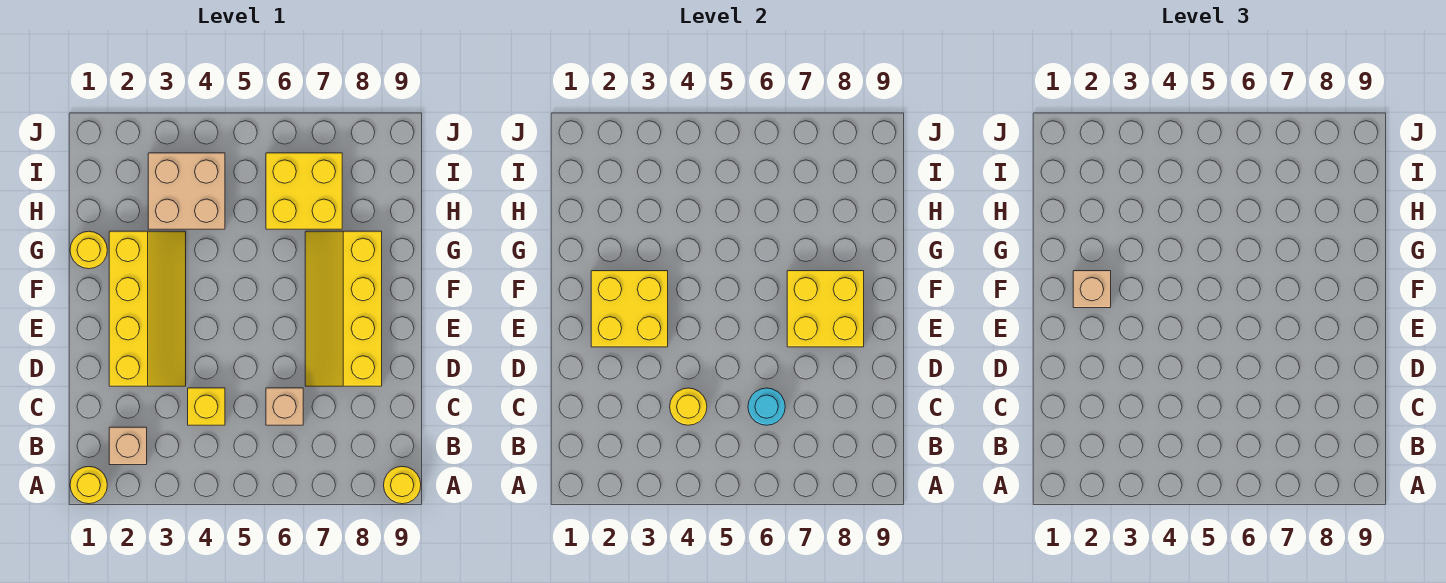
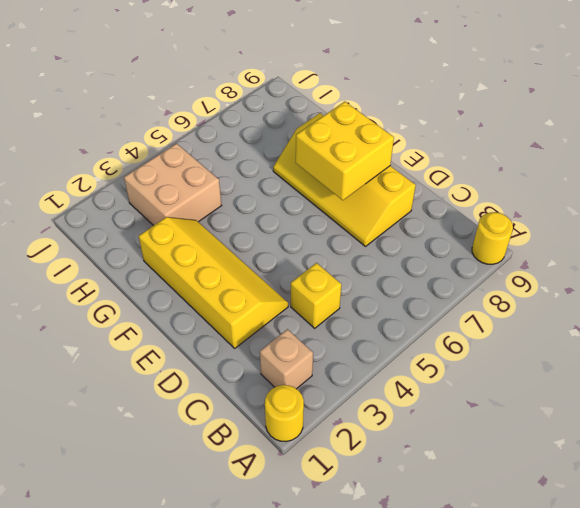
none -> tan 1x1 brick [266,388,303,425]
none -> yellow 1x1 round brick [70,231,107,269]
none -> yellow 2x2 brick [266,153,342,229]

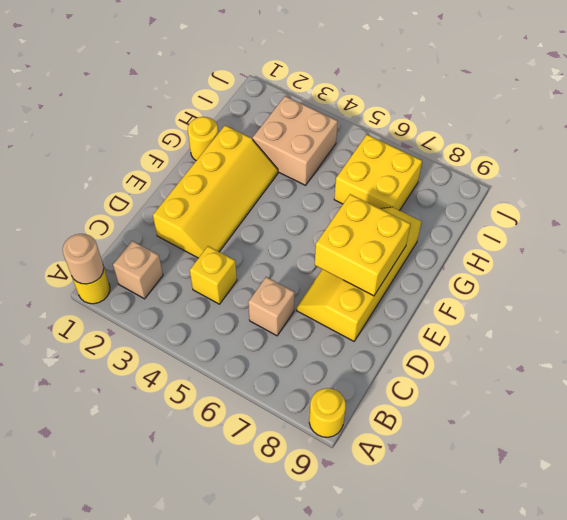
tan 1x1 round brick [63,234,104,284] -> none
none -> yellow 1x1 round brick [670,388,707,425]
none -> cyan 1x1 round brick [748,388,785,425]
none -> yellow 2x2 brick [591,271,668,347]

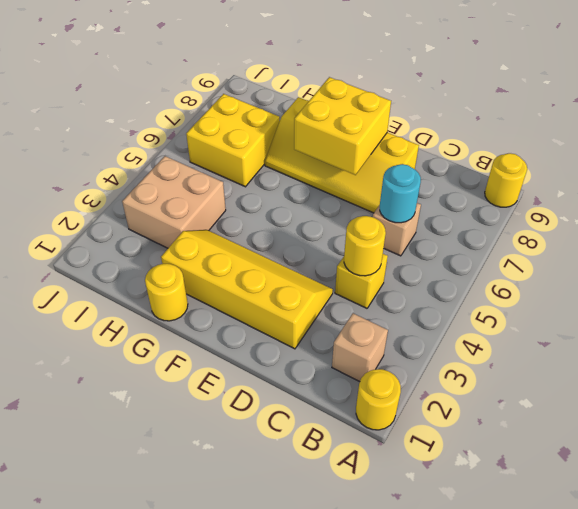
none -> yellow 2x2 brick [591,271,668,347]
none -> tan 1x1 brick [1073,271,1111,308]

